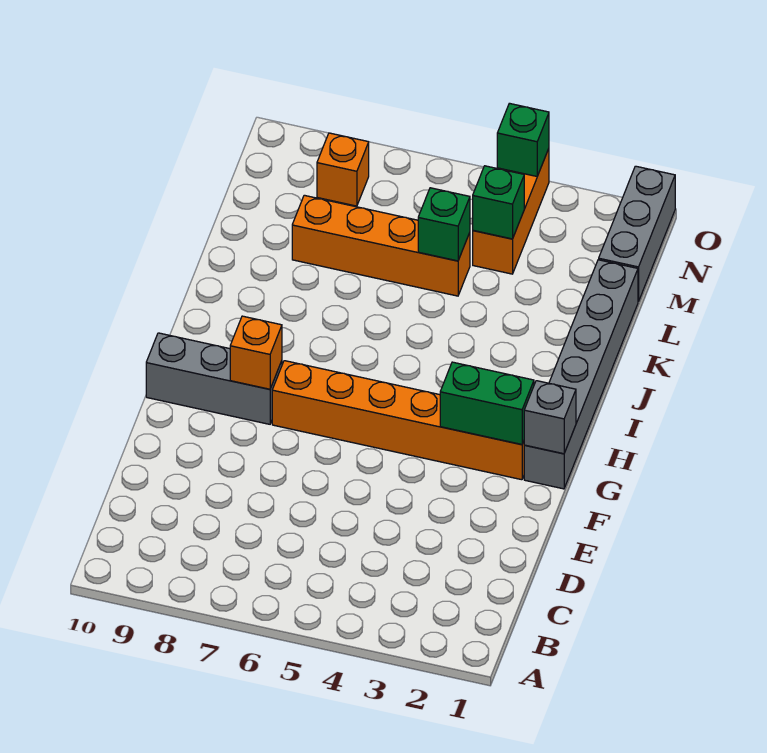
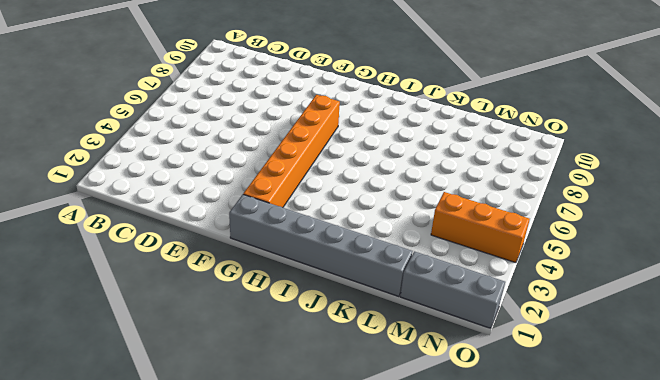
none -> grey 1x3 brick [146,333,282,424]
none -> orange 1x4 brick [292,195,470,296]
none -> orange 1x1 brick [317,133,369,206]

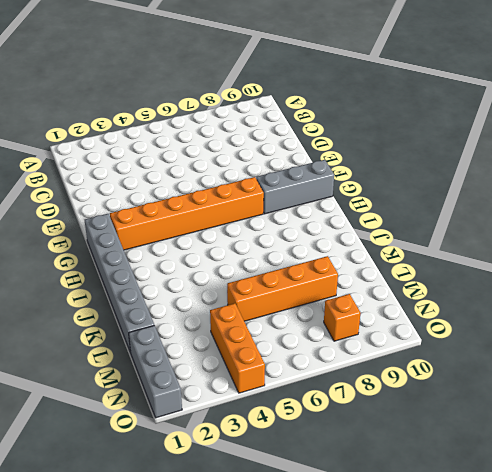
none -> grey 1x1 brick [524,381,576,454]
none -> green 1x2 brick [440,362,534,445]
none -> orange 1x1 brick [230,316,282,389]

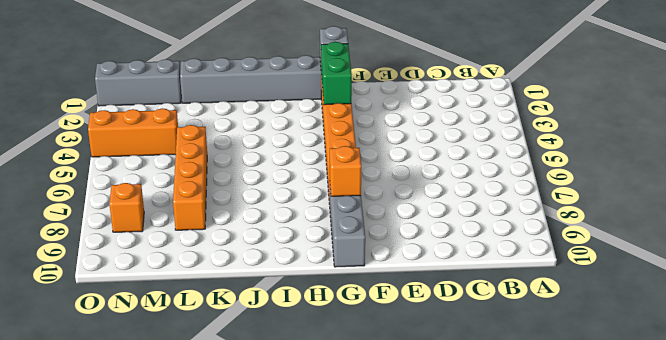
none -> green 1x1 brick [418,188,470,261]
none -> green 1x1 brick [473,166,524,239]
none -> green 1x1 brick [497,103,549,176]

